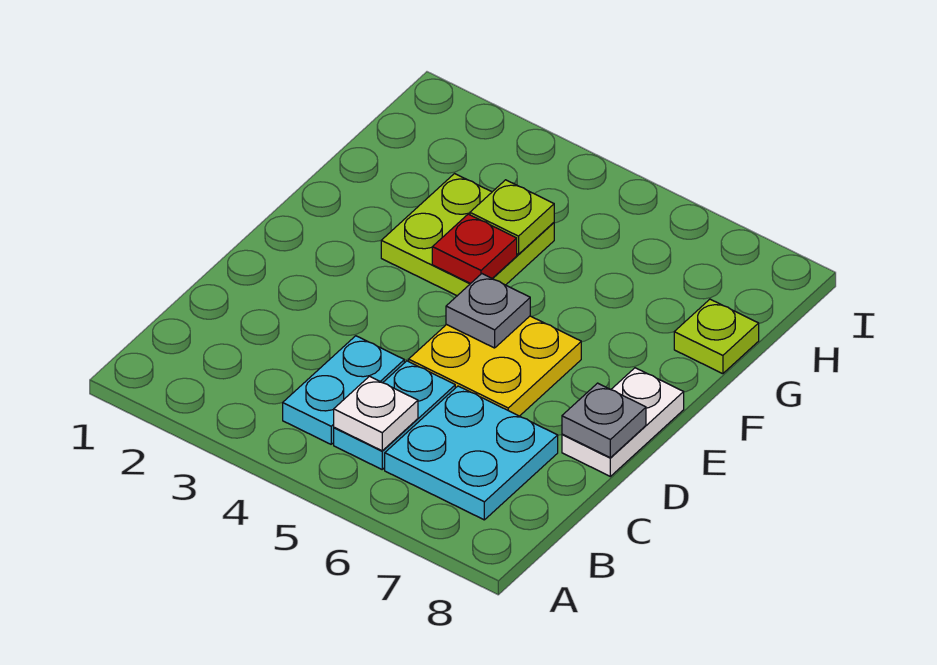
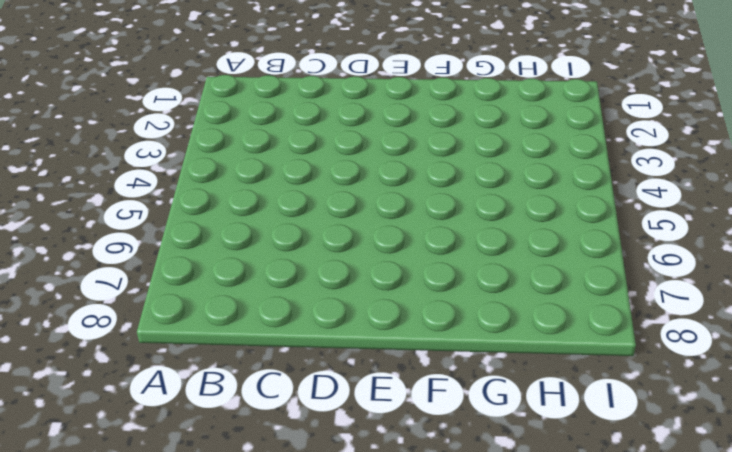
none -> cyan 1x2 plate [283,336,404,444]
none -> cyan 1x2 plate [334,361,455,469]
none -> cyan 2x2 plate [385,386,558,520]

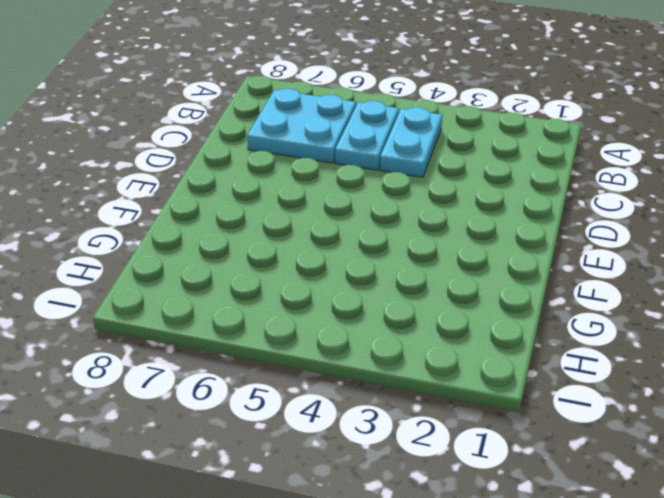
none -> yellow 2x2 plate [409,316,581,416]
none -> white 1x2 plate [562,368,684,476]
none -> lime 2x2 plate [381,174,554,296]

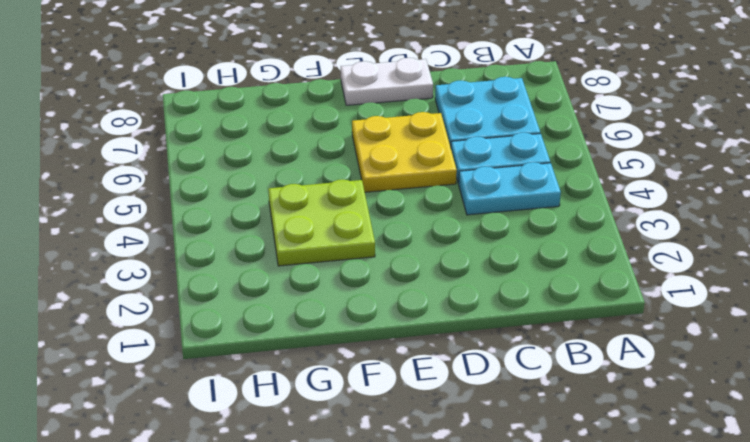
none -> lime 1x1 plate [674,299,759,374]
none -> white 1x1 plate [334,376,418,451]
none -> grey 1x1 plate [562,383,646,458]

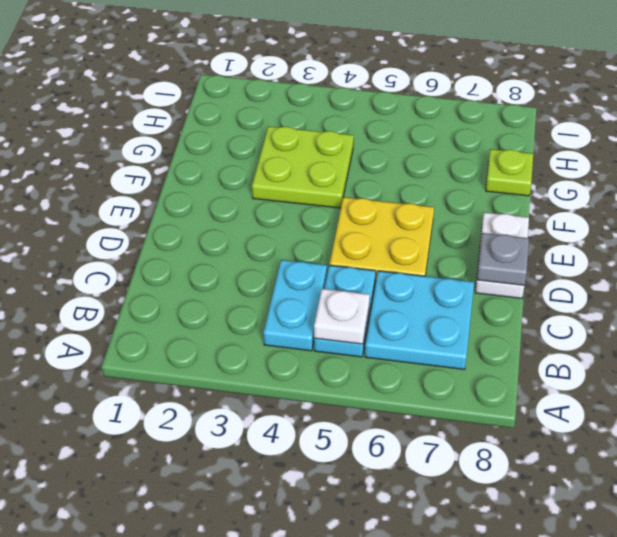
none -> grey 1x1 plate [446,274,530,348]
none -> red 1x1 plate [432,214,517,284]
none -> lime 1x1 plate [470,180,554,254]

